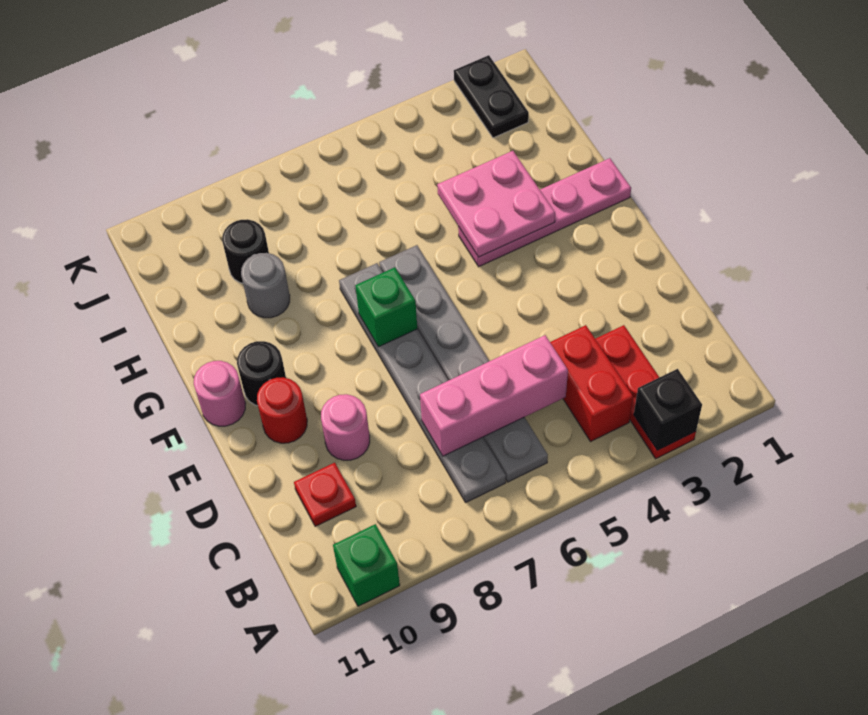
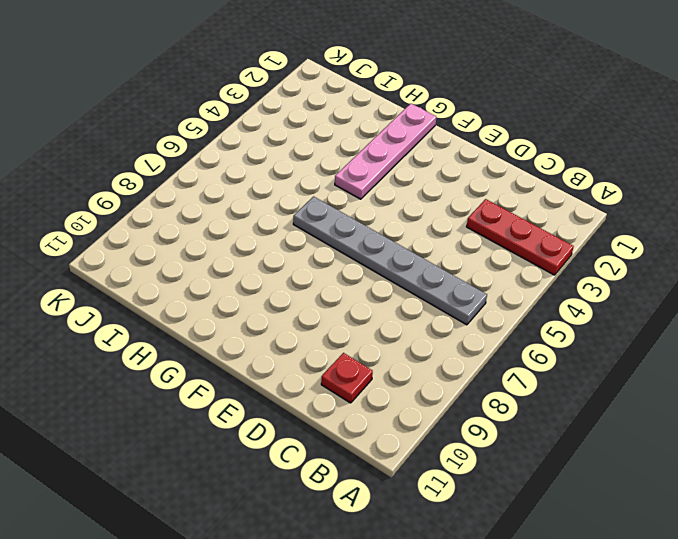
none -> green 1x1 brick [333,524,400,606]
none -> red 1x2 brick [550,325,633,441]
none -> grey 1x6 plate [339,263,506,502]

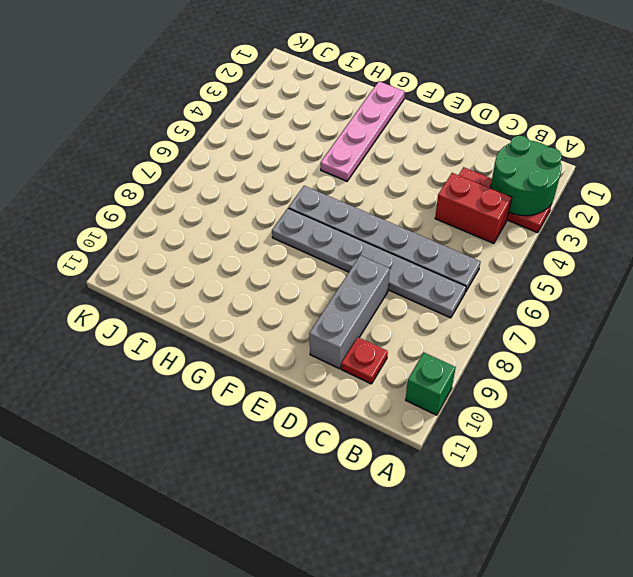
green 2x2 round brick [491,135,562,216] -> black 1x1 brick [634,369,702,450]
grey 1x3 brick [309,255,390,369] -> pink 1x1 round brick [321,394,370,460]
none -> red 1x1 round brick [257,377,307,443]
none -> black 1x1 round brick [237,341,286,406]
none -> pink 1x1 round brick [194,361,246,426]

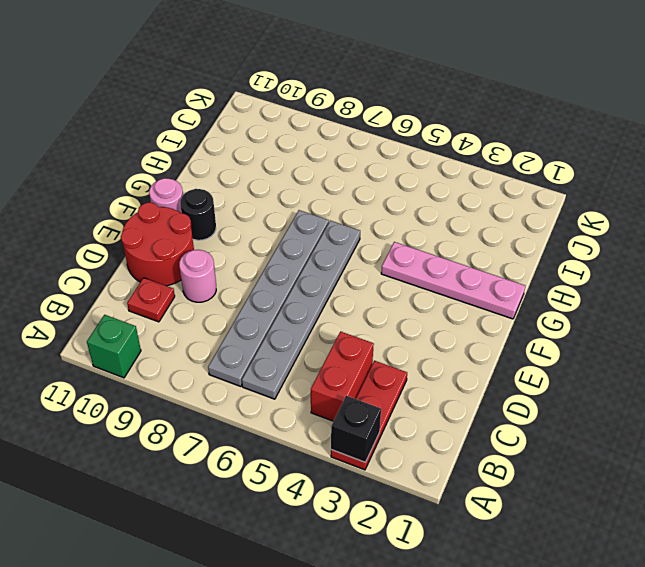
red 2x2 round brick [121,203,194,286] -> red 1x1 round brick [257,377,307,443]
none -> grey 1x1 round brick [241,253,290,318]
none -> black 1x1 round brick [222,219,269,283]
none -> black 1x2 plate [454,55,529,138]

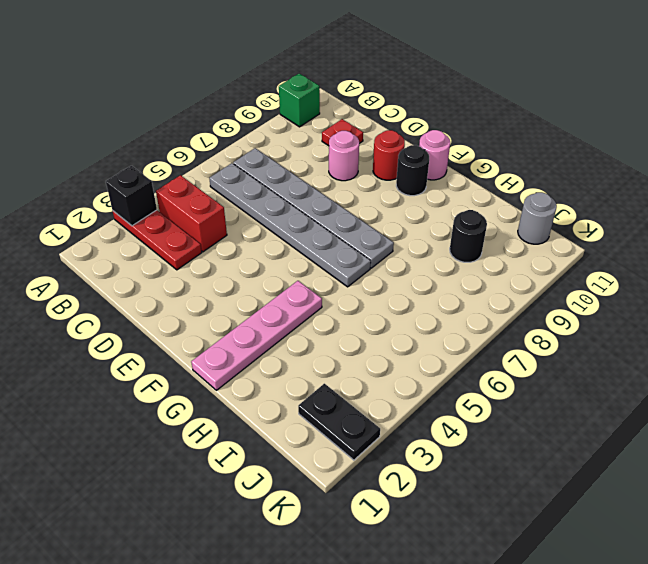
grey 1x1 round brick [518,192,557,244] -> grey 1x1 round brick moved to [241,253,290,318]
none -> pink 1x3 brick [420,335,568,456]
none -> green 1x1 brick [355,267,417,347]
none -> pink 2x2 plate [437,151,555,257]

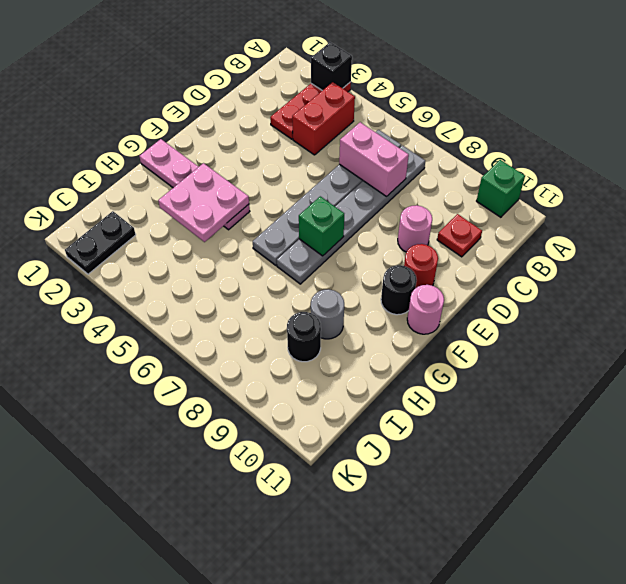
pink 1x2 brick [339,122,409,196] -> pink 1x3 brick [420,335,568,456]

